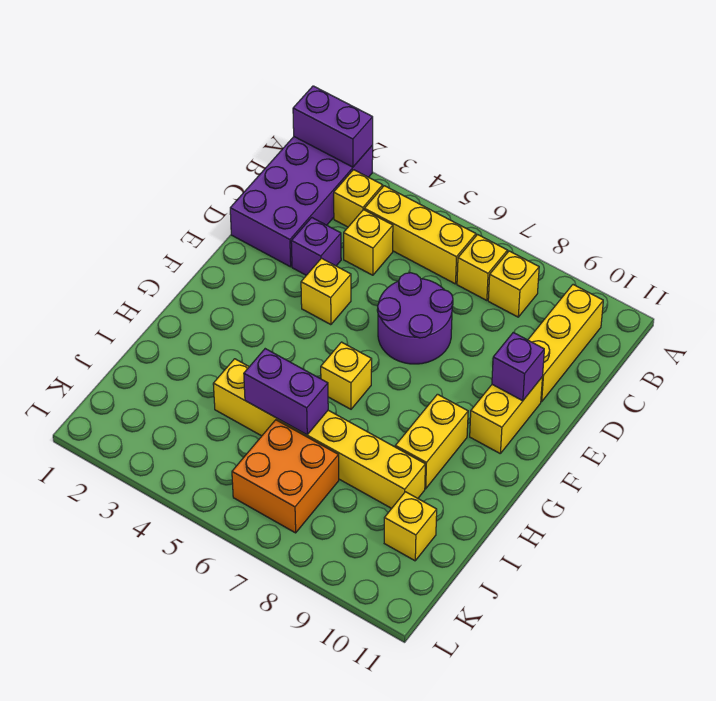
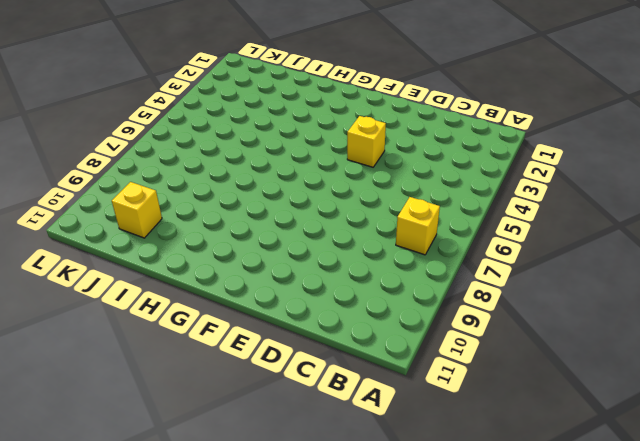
none -> purple 2x4 brick [230,137,373,267]
none -> yellow 1x1 brick [334,170,383,227]
none -> yellow 1x3 brick [364,186,476,284]

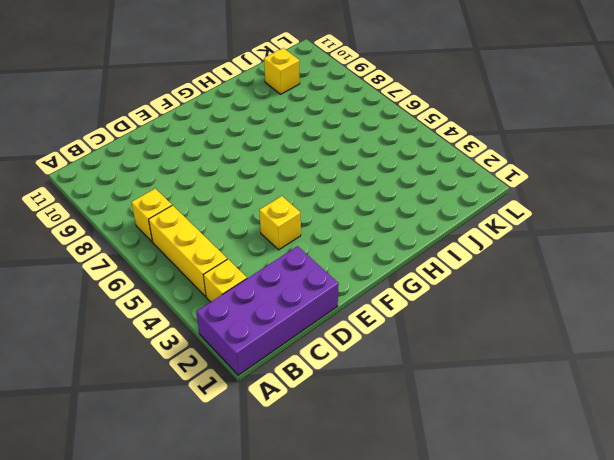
none -> yellow 1x1 brick [488,251,539,317]
none -> yellow 1x3 brick [528,285,603,402]
none -> yellow 1x1 brick [344,210,393,275]

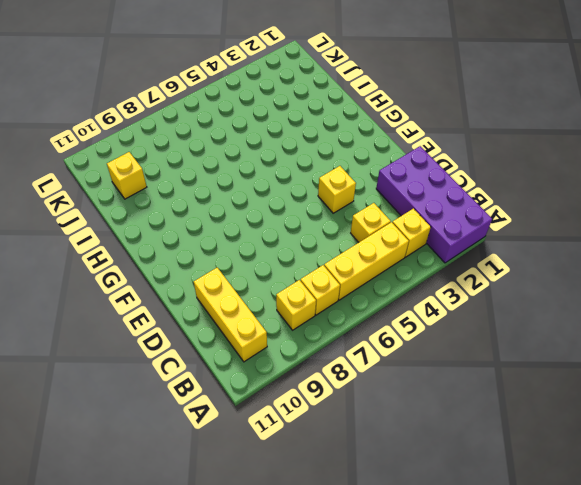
none -> purple 1x1 brick [291,218,341,275]
none -> purple 2x2 round brick [377,273,453,364]
none -> yellow 1x2 brick [470,378,542,453]

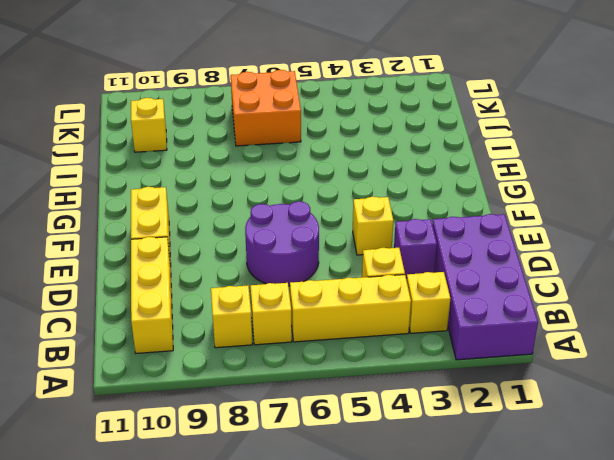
none -> yellow 1x1 brick [321,342,372,409]
none -> yellow 1x2 brick [395,394,468,489]
none -> yellow 1x6 brick [213,359,425,508]

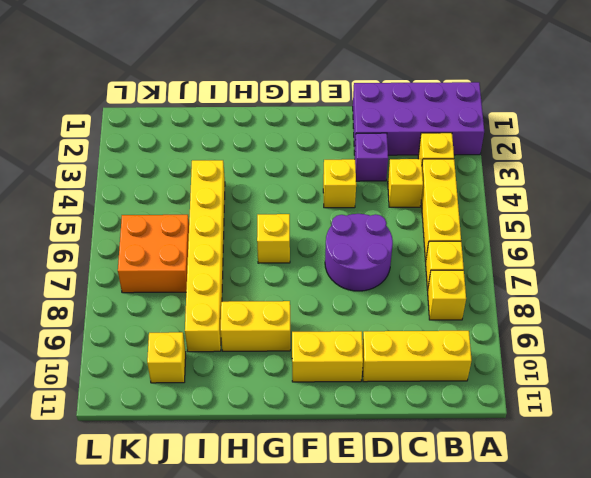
none -> purple 1x2 brick [293,86,373,167]
none -> purple 1x1 brick [492,332,544,401]
none -> purple 1x2 brick [244,349,328,435]

